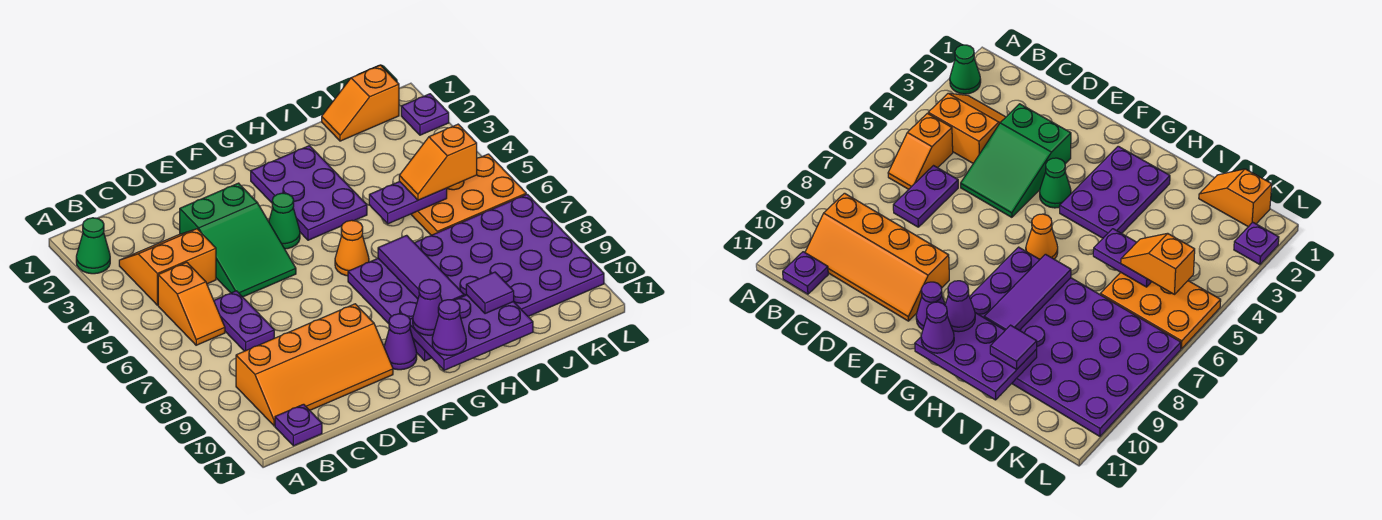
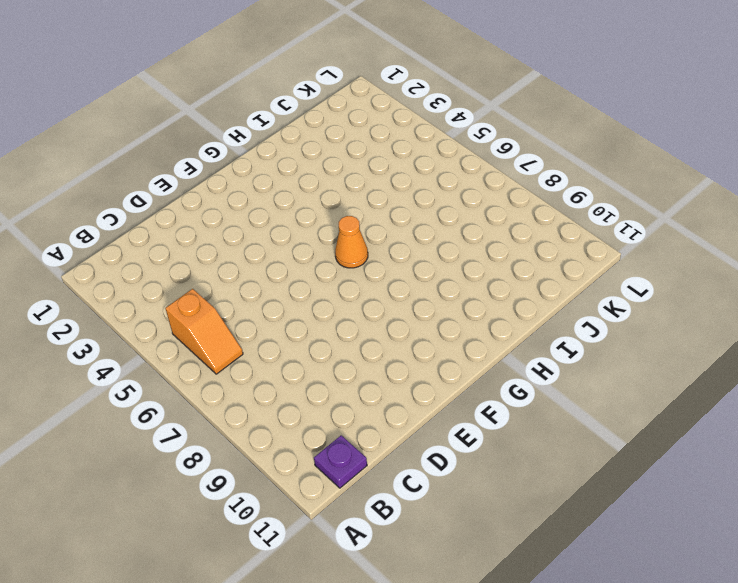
none -> green 1x1 cone [76,218,110,274]
none -> orange 2x2 slope [119,229,216,305]
none -> orange 2x4 slope [236,304,393,426]

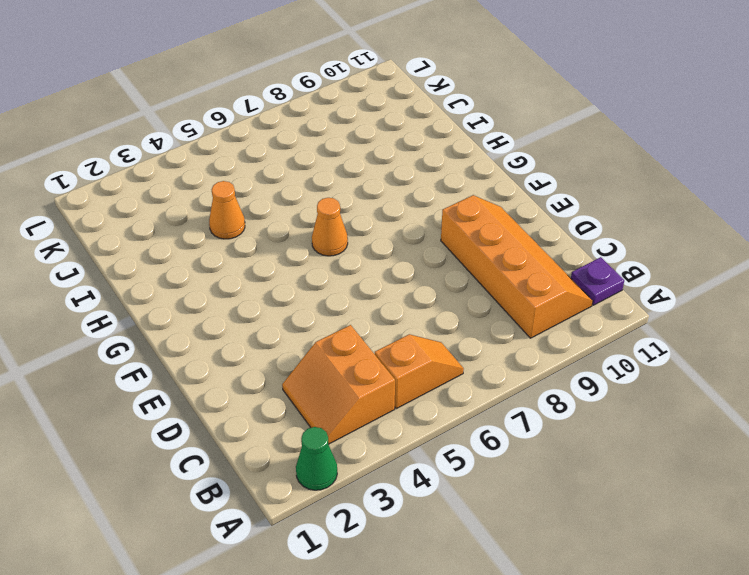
orange 1x1 cone [209,181,245,239] -> none
none -> purple 1x2 plate [214,291,274,351]
none -> green 2x3 slope [180,183,296,297]
none -> green 1x1 cone [269,193,300,249]

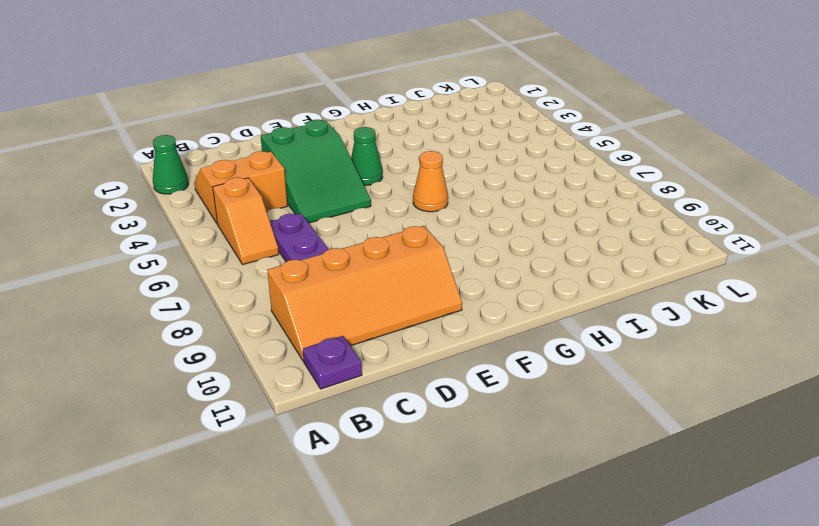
none -> purple 1x1 cone [384,314,417,370]
none -> purple 2x3 plate [251,146,367,240]
none -> purple 4x6 plate [348,194,604,361]

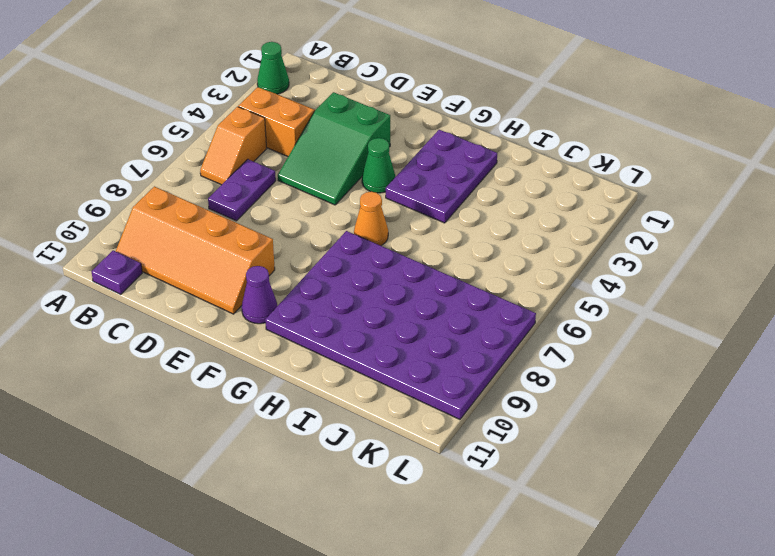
none -> orange 1x2 slope [322,65,399,141]
none -> orange 2x3 plate [411,154,526,235]
none -> purple 1x1 plate [401,94,449,135]

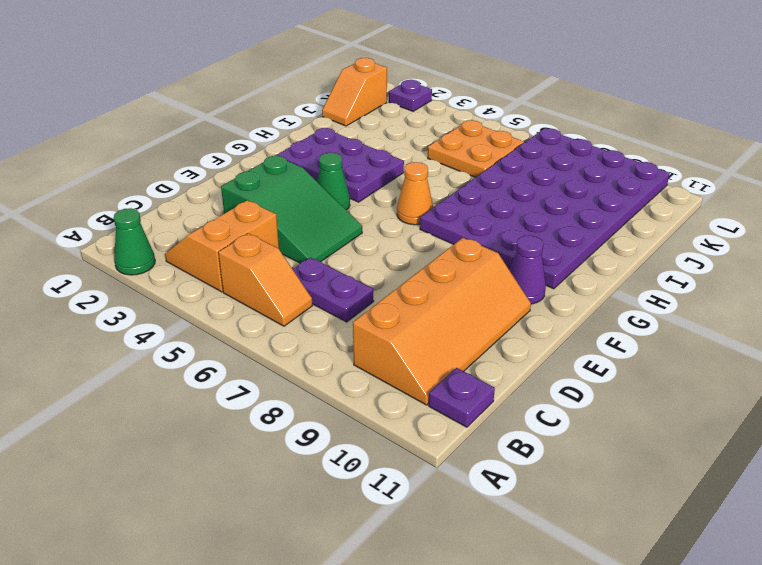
orange 2x2 plate [428,120,524,177] -> orange 2x3 plate [411,154,526,235]
none -> purple 2x3 plate [410,295,533,370]
none -> purple 1x3 tile [378,235,464,301]
none -> purple 1x2 plate [369,181,447,224]

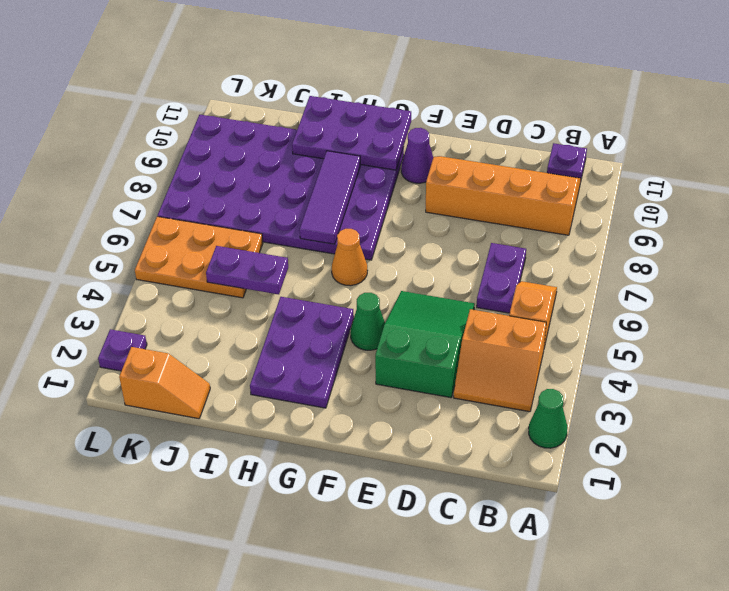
none -> purple 1x1 cone [413,279,442,335]
none -> purple 1x1 cone [432,300,466,355]
none -> purple 1x1 tile [466,272,514,314]

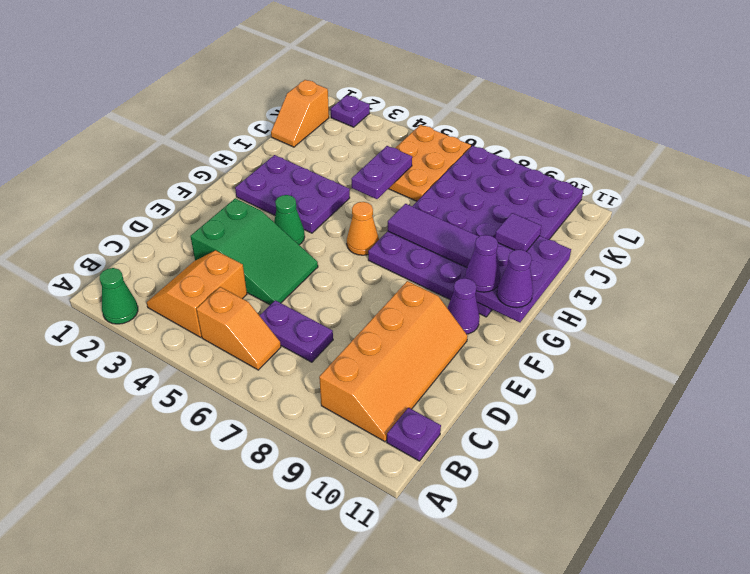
none -> orange 1x2 slope [399,124,477,200]

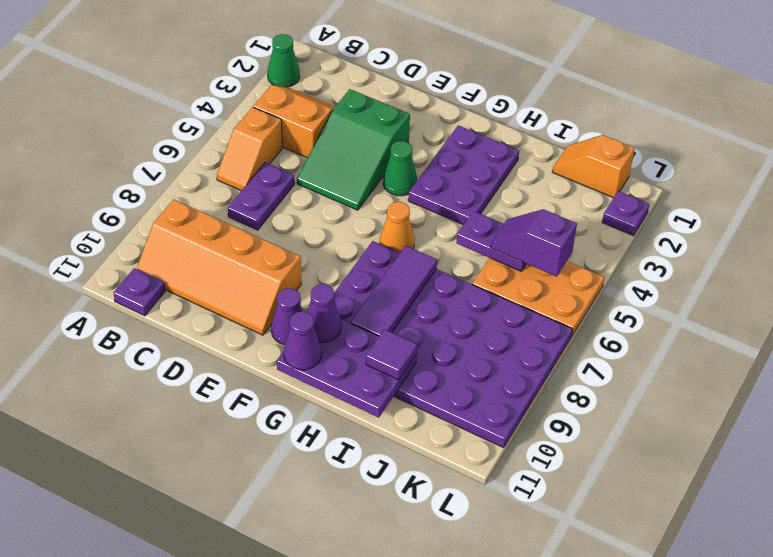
purple 1x2 slope [491,209,577,277] -> orange 1x2 slope [399,124,477,200]

